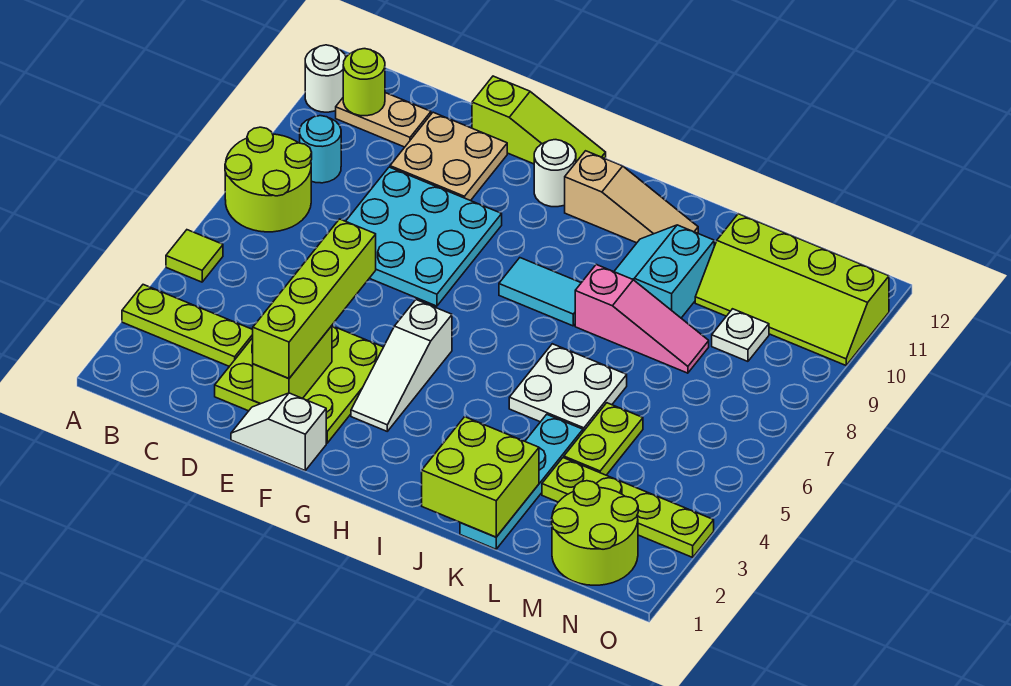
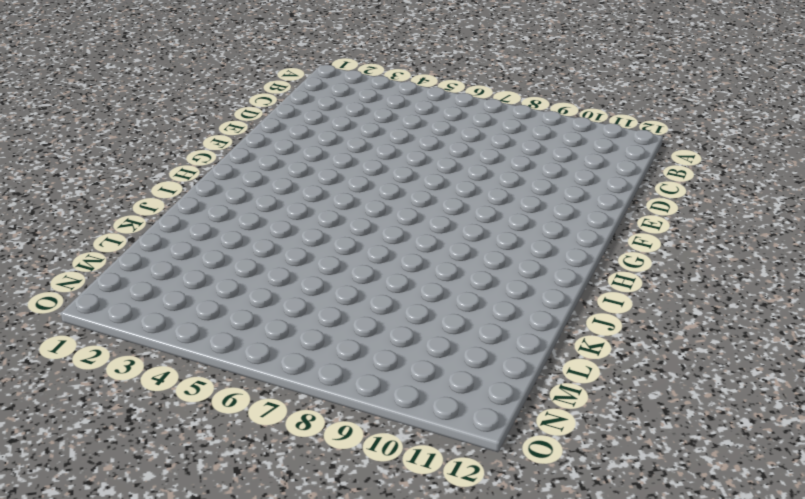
none -> lime 1x3 plate [122,285,253,366]
none -> lime 1x1 tile [166,230,223,282]
none -> lime 2x2 round brick [225,127,312,232]

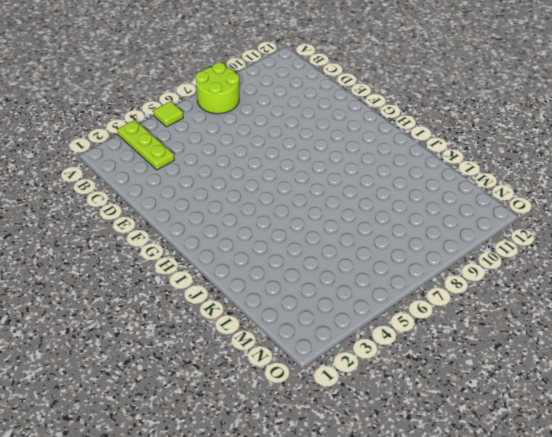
none -> white 1x1 round brick [305,45,346,112]
none -> cyan 1x1 round brick [300,116,341,183]
none -> tan 1x2 plate [336,93,431,147]

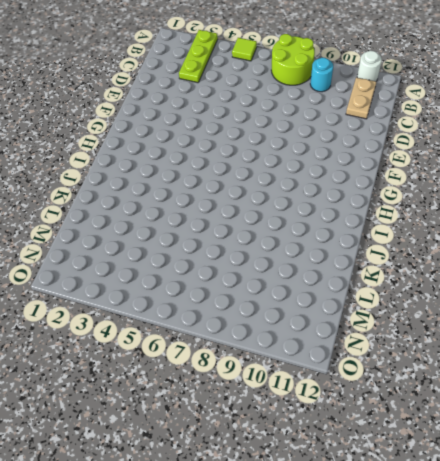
none -> lime 3x3 plate [215,326,383,443]
none -> cyan 3x3 plate [346,167,502,306]
none -> tan 2x2 plate [390,112,507,201]

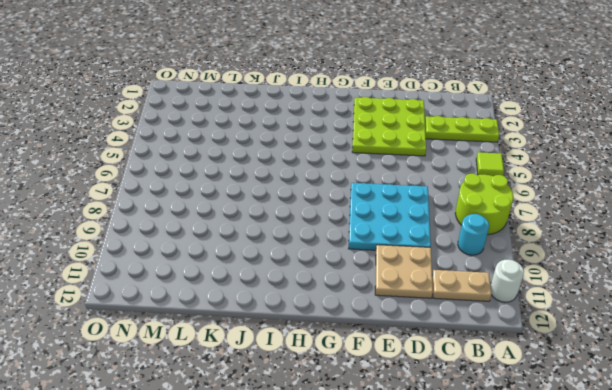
none -> white 1x2 slope [231,393,326,470]
none -> lime 1x3 slope [472,76,606,164]
none -> white 1x3 slope [351,300,452,431]

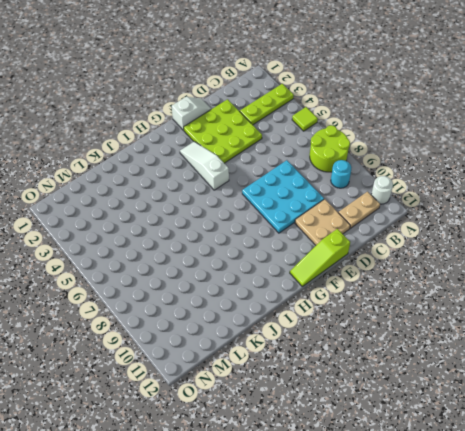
none -> white 1x1 round brick [534,140,576,207]
none -> cyan 1x2 tile [499,258,581,326]
none -> tan 1x3 slope [565,151,698,243]

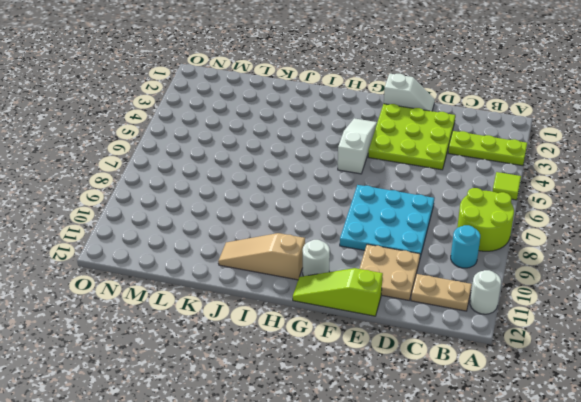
none -> cyan 1x2 tile [499,258,581,326]
none -> white 2x2 plate [509,344,627,432]
none -> pink 1x3 slope [575,265,709,373]

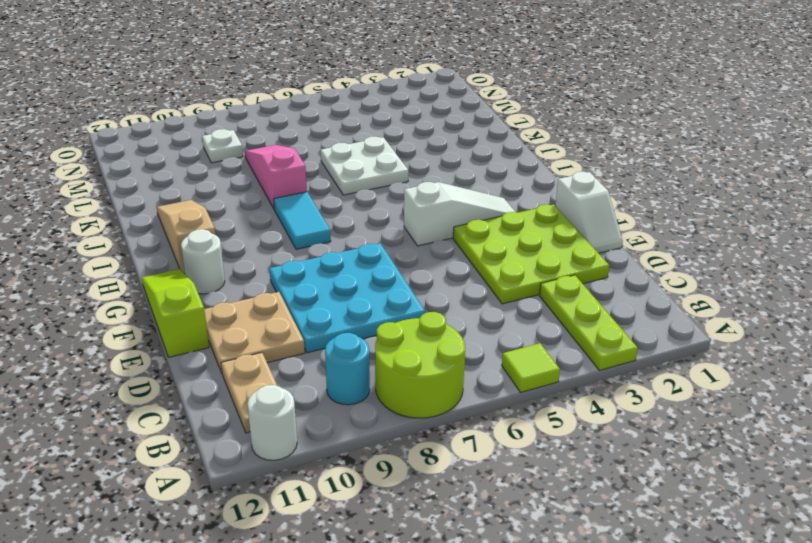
none -> cyan 2x2 slope [614,225,714,318]
none -> cyan 1x4 plate [460,414,583,549]
none -> lime 1x4 plate [542,458,714,557]

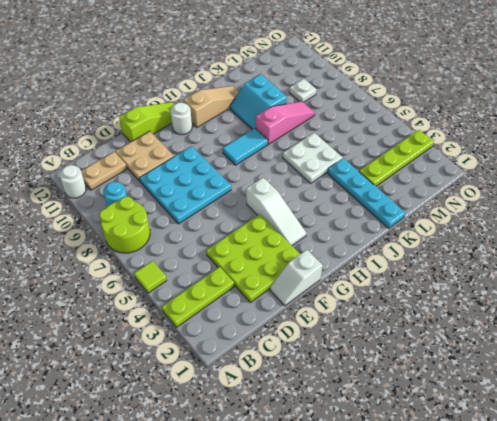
none -> lime 1x2 plate [564,403,643,475]
none -> lime 2x4 slope [695,214,889,365]
none -> lime 2x2 round brick [552,481,638,585]

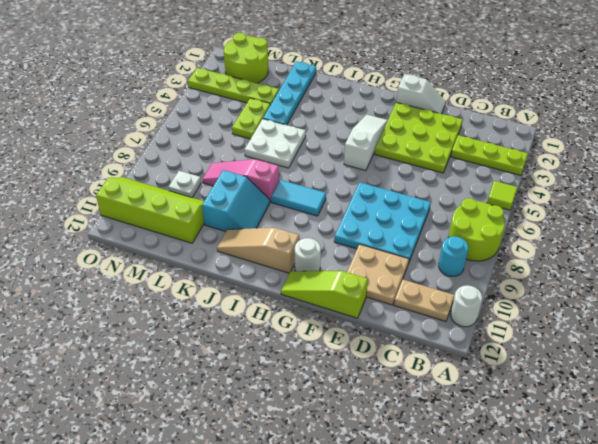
none -> lime 1x1 round brick [343,49,385,116]
none -> lime 1x2 brick [253,326,332,404]
none -> lime 2x2 brick [422,417,539,537]

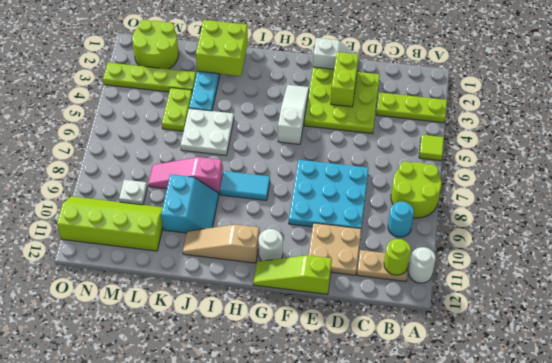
none -> lime 1x4 brick [253,219,376,378]

